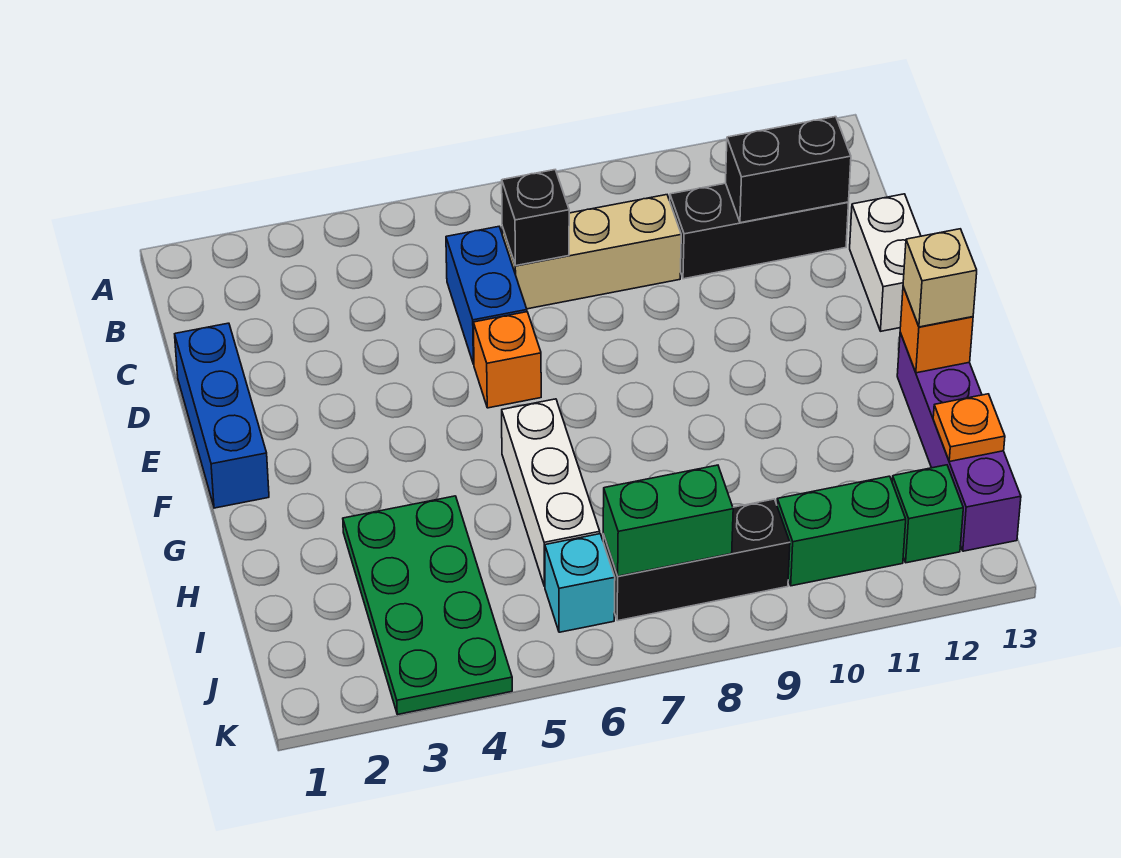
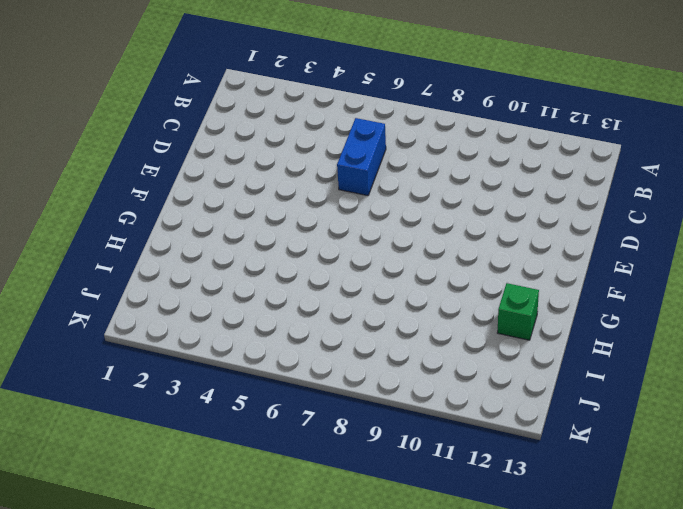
green 1x1 brick [498,283,539,340] -> green 1x1 brick moved to [892,465,963,563]
none -> tan 1x3 brick [502,195,681,309]
none -> black 1x3 brick [670,183,848,279]
none -> blue 1x3 brick [175,323,269,508]

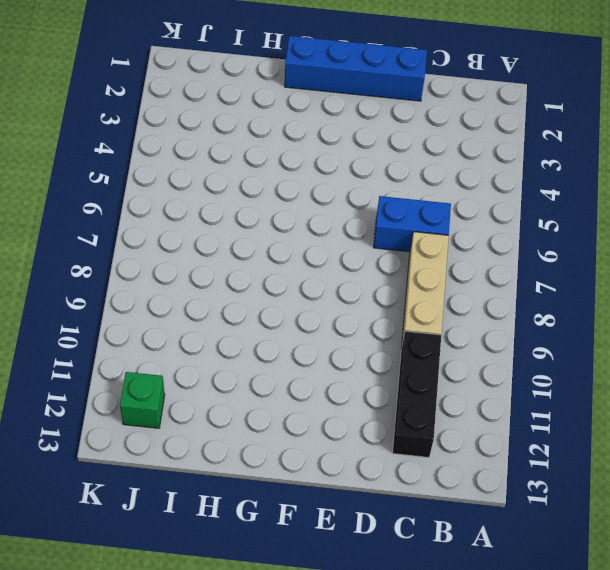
blue 1x4 brick [285,36,427,101] -> blue 1x3 brick [175,323,269,508]
none -> white 1x2 brick [850,194,921,331]
none -> orange 1x1 brick [473,312,541,408]
none -> white 1x3 brick [502,399,600,586]

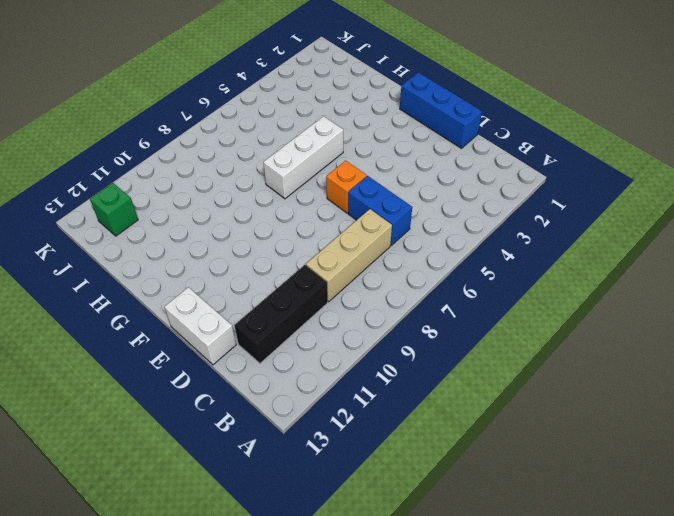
white 1x3 brick [263,116,343,199] -> white 1x3 brick turned to [502,399,600,586]
none -> purple 1x4 brick [897,333,1021,551]
none -> green 2x4 plate [343,496,512,715]
none -> cyan 1x1 brick [545,534,615,632]

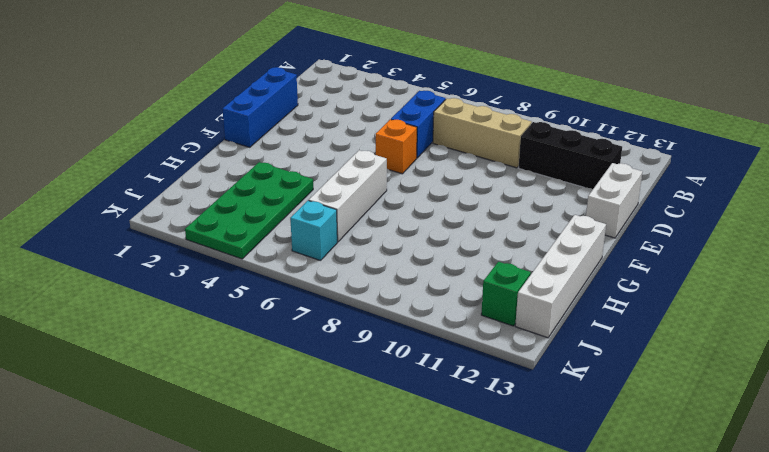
white 1x4 brick [515,215,606,338] -> purple 1x4 brick [897,333,1021,551]
none -> black 1x3 brick [603,499,790,621]
none -> green 1x2 brick [777,476,906,586]
none -> black 1x1 brick [502,170,569,266]

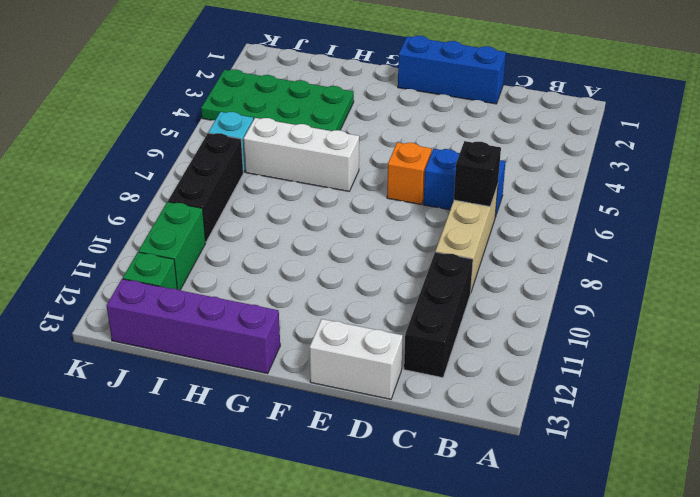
none -> black 1x2 brick [726,117,851,223]
none -> orange 1x1 brick [900,287,973,373]
none -> orange 1x1 plate [933,394,1005,462]

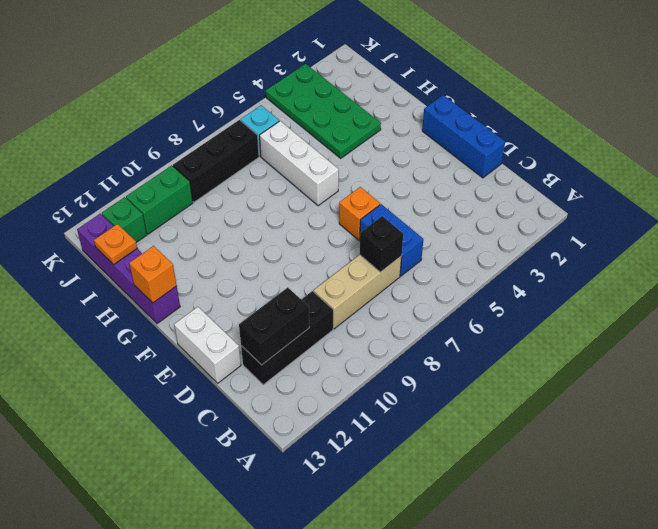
none -> green 1x2 brick [603,465,733,576]
none -> tan 1x1 brick [903,229,977,327]

